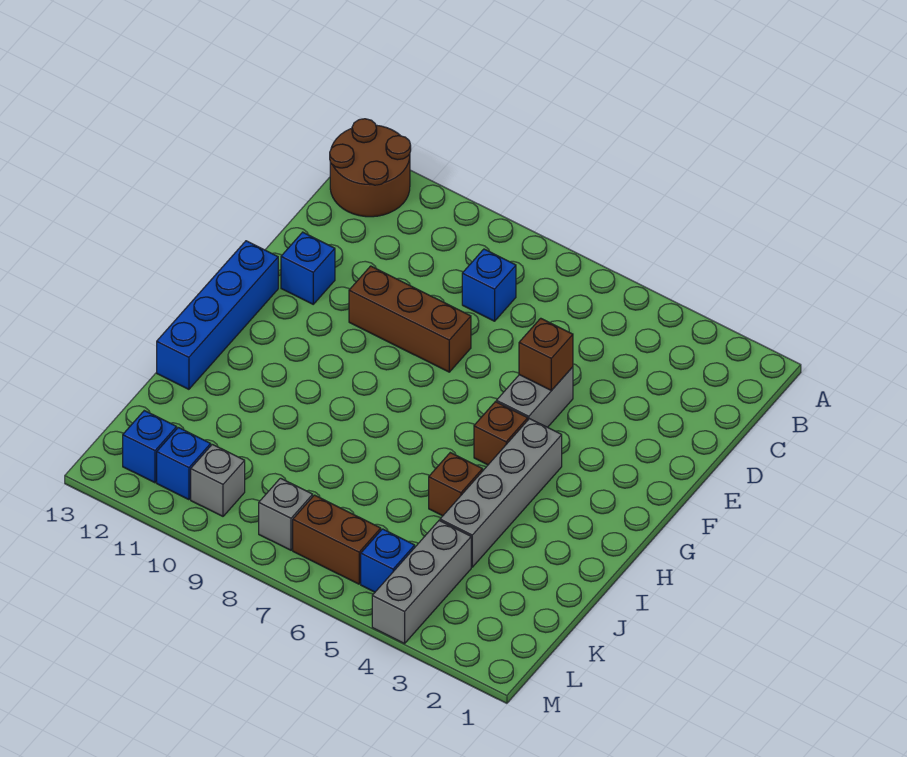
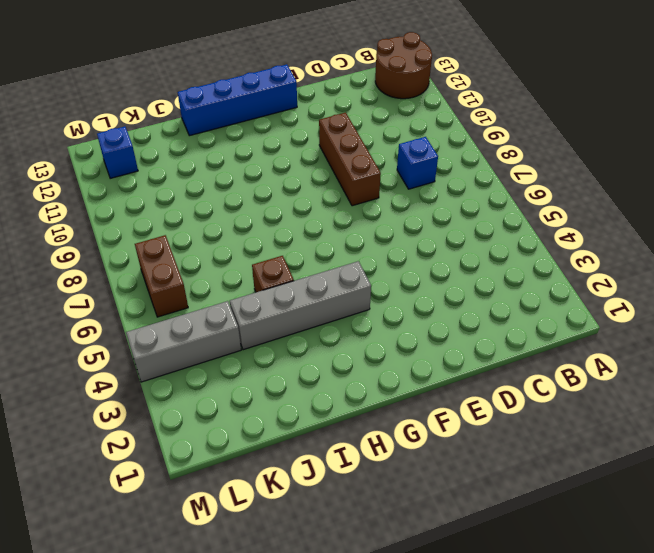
none -> grey 1x2 brick [496,367,573,427]
none -> blue 1x1 brick [281,232,335,304]
none -> brown 1x1 brick [474,402,528,465]

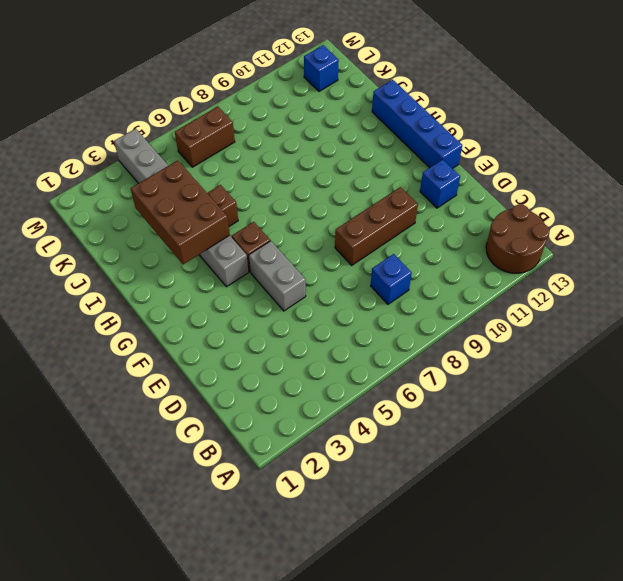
brown 2x3 brick [131,160,230,264] -> none
none -> blue 1x1 brick [361,529,415,592]
none -> grey 1x1 brick [259,478,313,550]
none -> grey 1x1 brick [191,444,245,516]

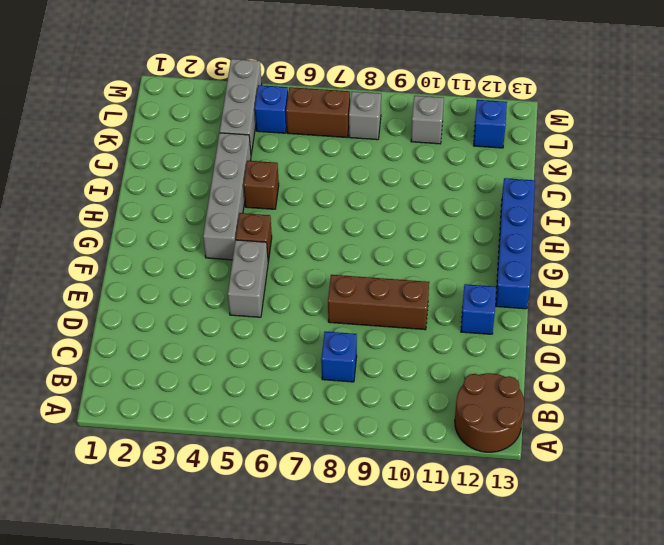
none -> blue 1x1 brick [157,427,211,500]
none -> brown 1x1 brick [519,318,573,391]

